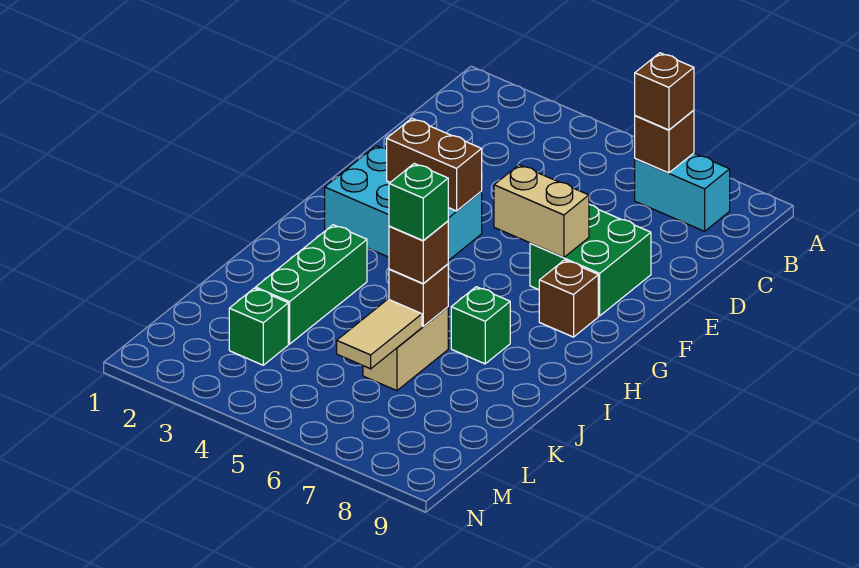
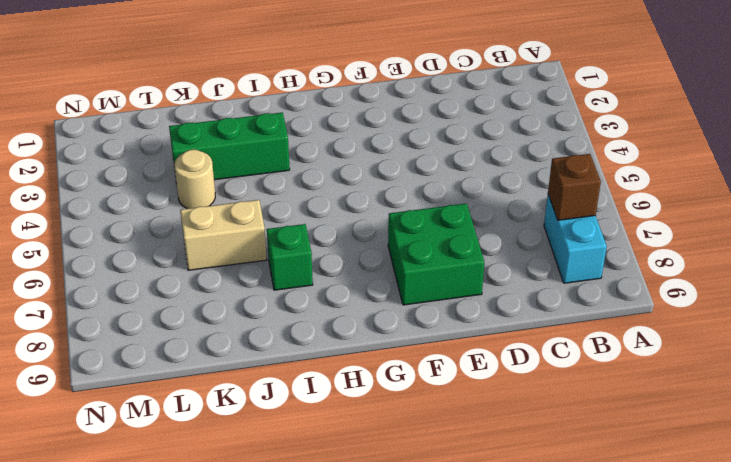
tan 1x1 round brick [174,150,215,209] -> none
none -> cyan 2x3 brick [325,146,482,261]
none -> brown 1x1 brick [539,260,598,337]
none -> green 1x1 brick [229,288,288,365]

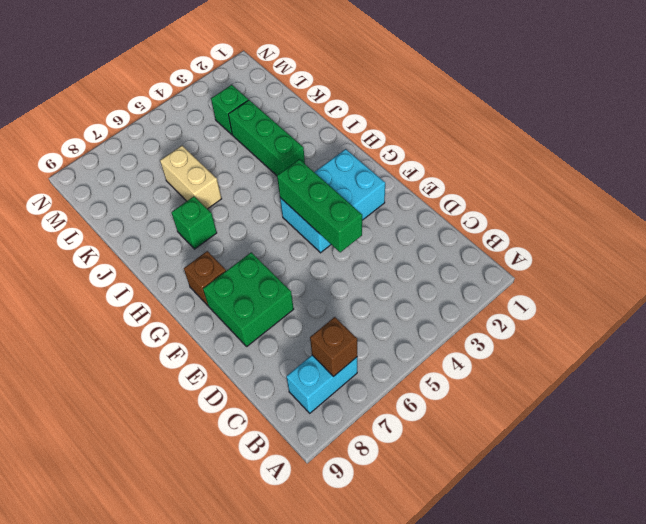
green 1x3 brick [277,159,362,252] -> brown 1x2 brick [387,118,482,211]
none -> tan 1x2 brick [494,165,589,257]
none -> brown 1x1 brick [389,264,448,326]
none -> tan 1x2 tile [337,299,422,369]

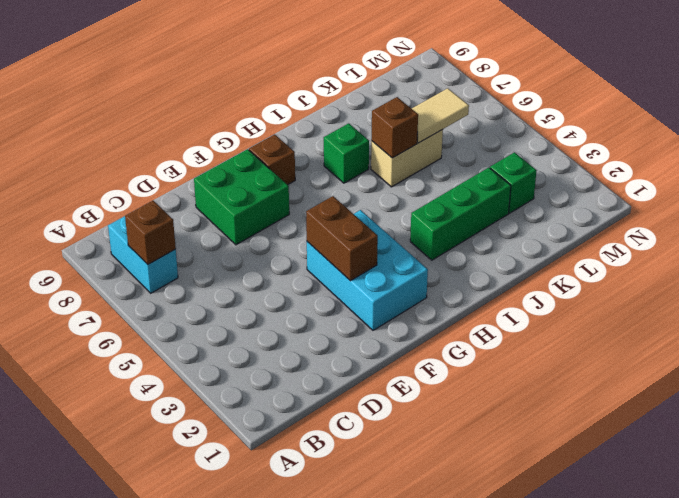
none -> tan 1x2 brick [494,165,589,257]
none -> brown 1x1 brick [635,53,694,130]
none -> brown 1x1 brick [389,221,448,284]

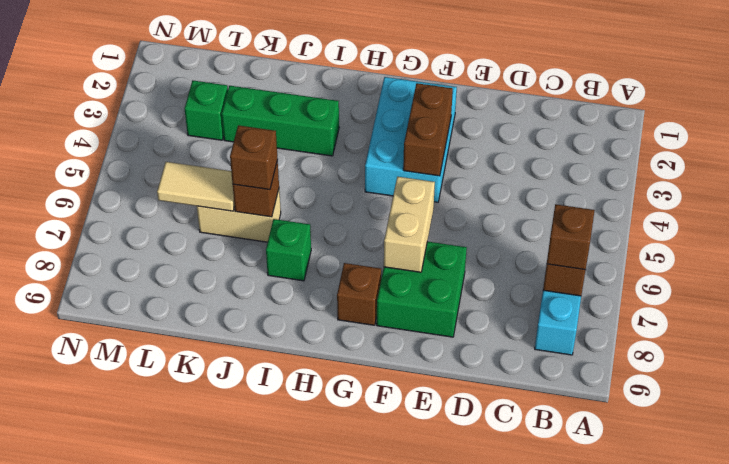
none -> green 1x1 brick [389,164,448,241]

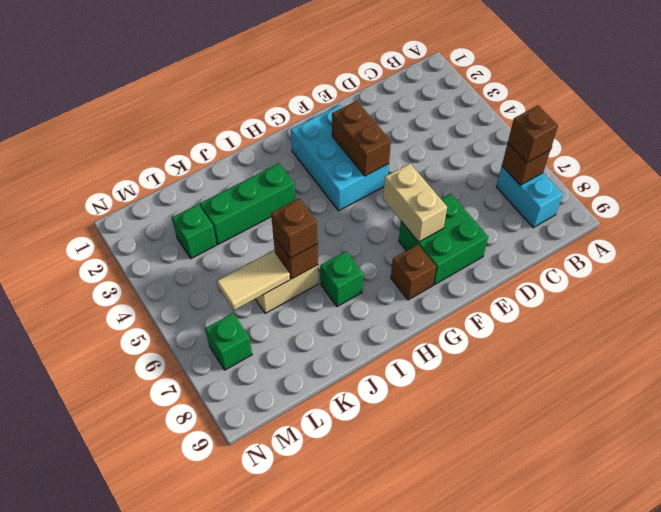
green 1x1 brick [205,313,252,370] -> green 1x1 brick moved to [389,164,448,241]

